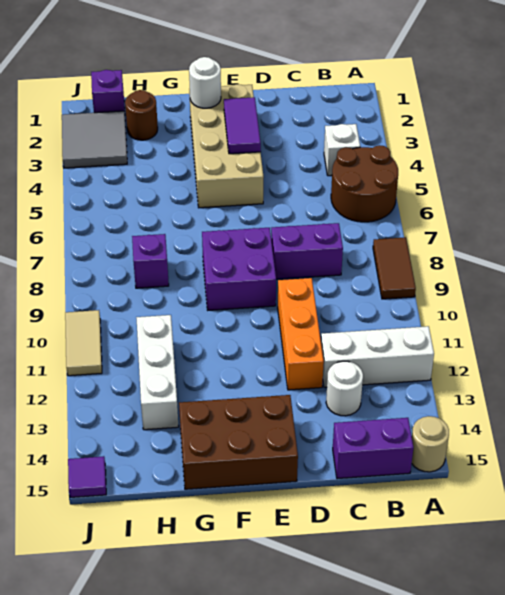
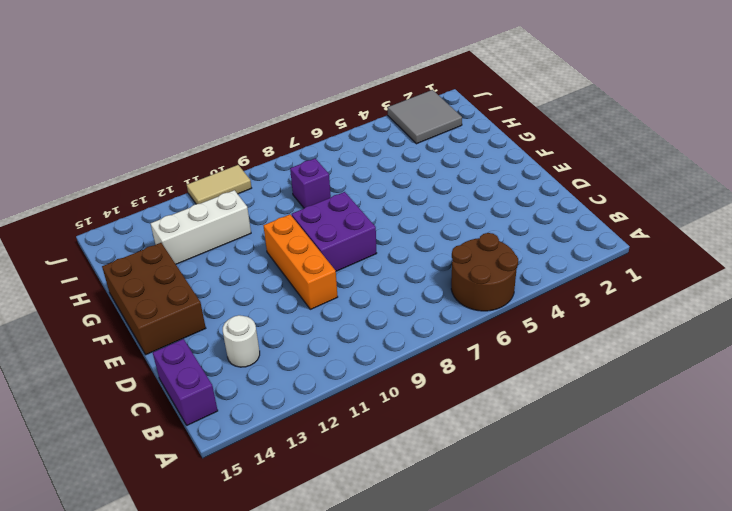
orange 1x3 brick [263,214,338,309] -> orange 1x3 brick turned to [278,278,324,390]
none -> brown 1x2 tile [373,237,416,299]
none -> white 1x3 brick [321,326,434,388]
none -> tan 1x1 round brick [412,416,449,472]

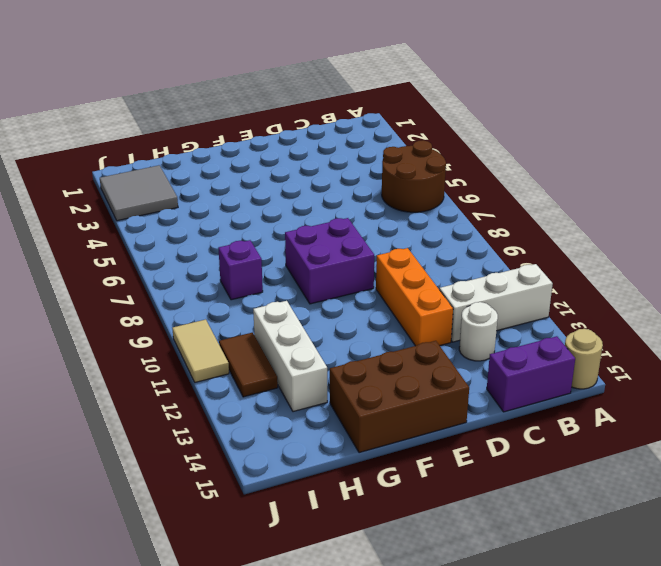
brown 1x2 tile [219,333,278,397] -> brown 1x2 tile moved to [373,237,416,299]
none -> white 1x1 brick [324,124,360,176]
none -> purple 1x2 brick [271,223,343,279]
none -> tan 2x4 brick [189,84,264,208]

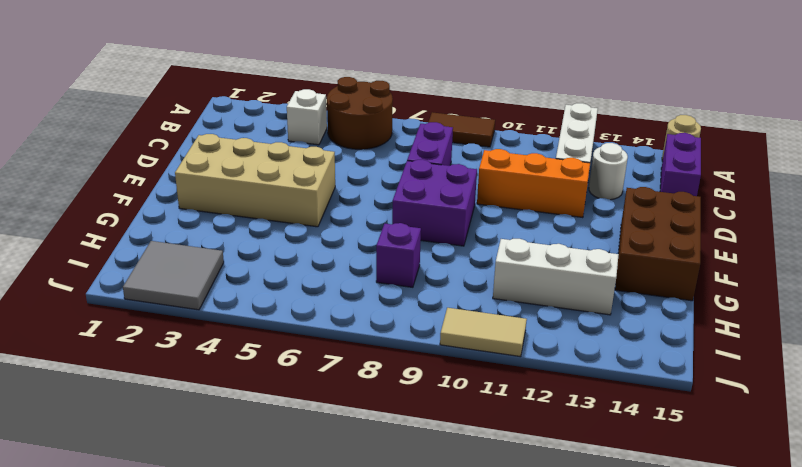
none -> brown 1x1 round brick [125,90,158,140]
none -> purple 1x1 brick [91,70,125,113]
none -> purple 1x1 tile [68,456,106,497]

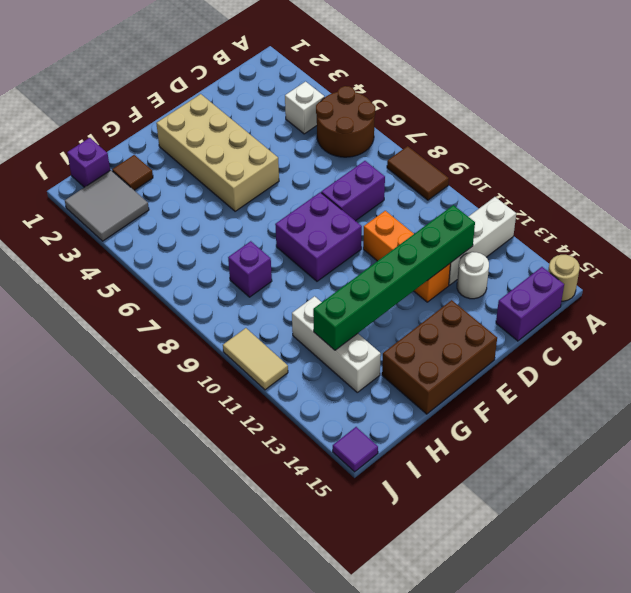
green 1x6 brick [313,205,475,350] -> none
brown 1x1 tile [112,155,153,190] -> brown 1x1 round brick [125,90,158,140]
none -> purple 1x2 tile [224,97,261,154]
none -> white 1x1 round brick [189,57,221,108]

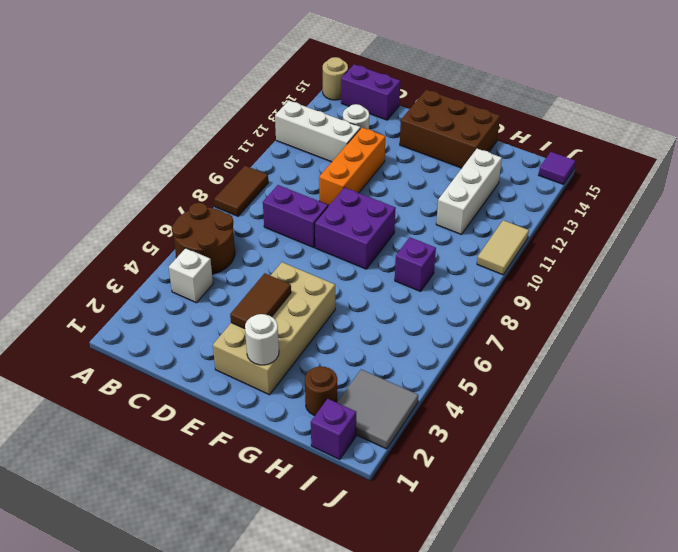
brown 1x2 tile [230,273,291,329] -> purple 1x2 tile [224,97,261,154]

